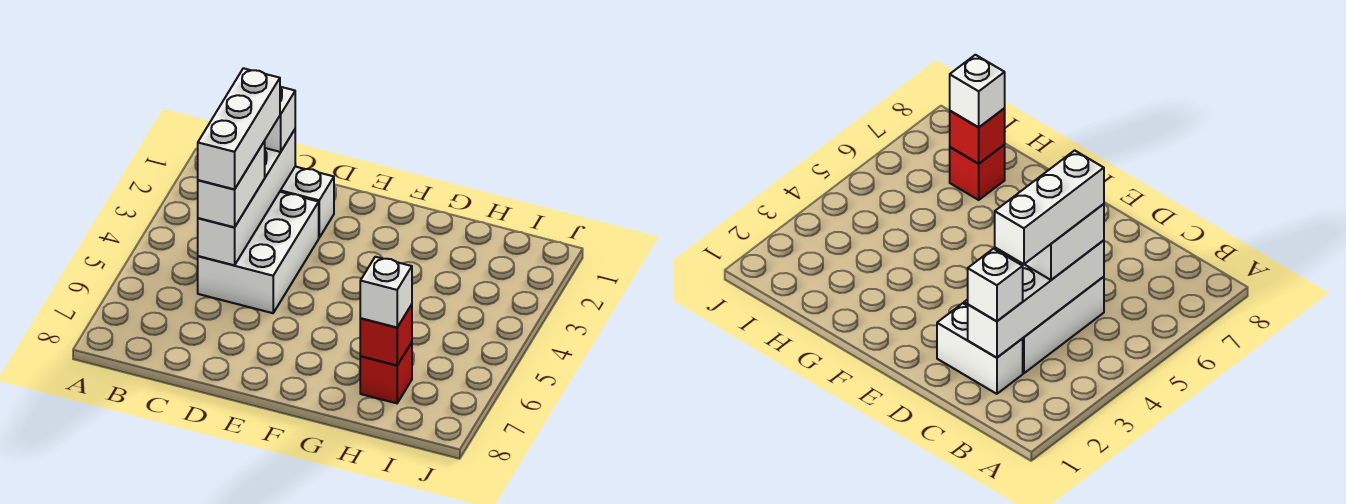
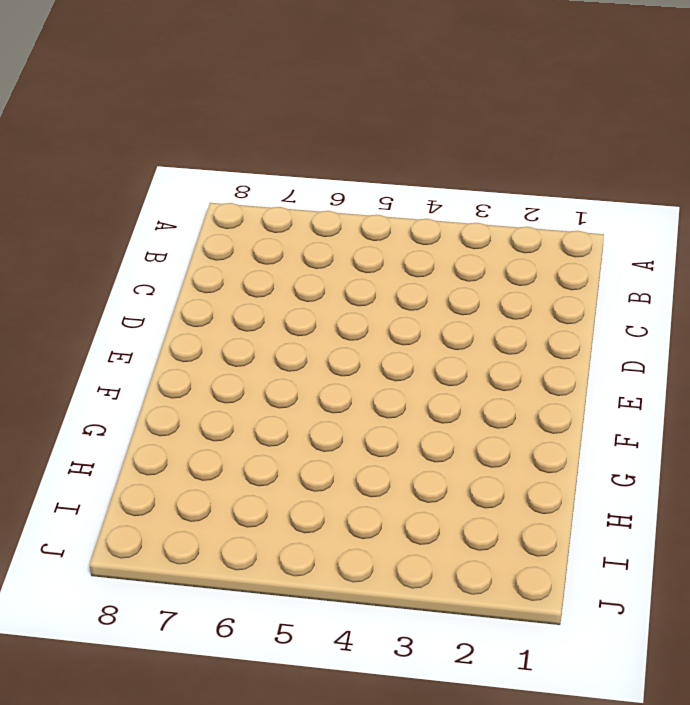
none -> white 1x2 brick [280,167,334,238]
none -> white 2x3 brick [198,192,319,313]

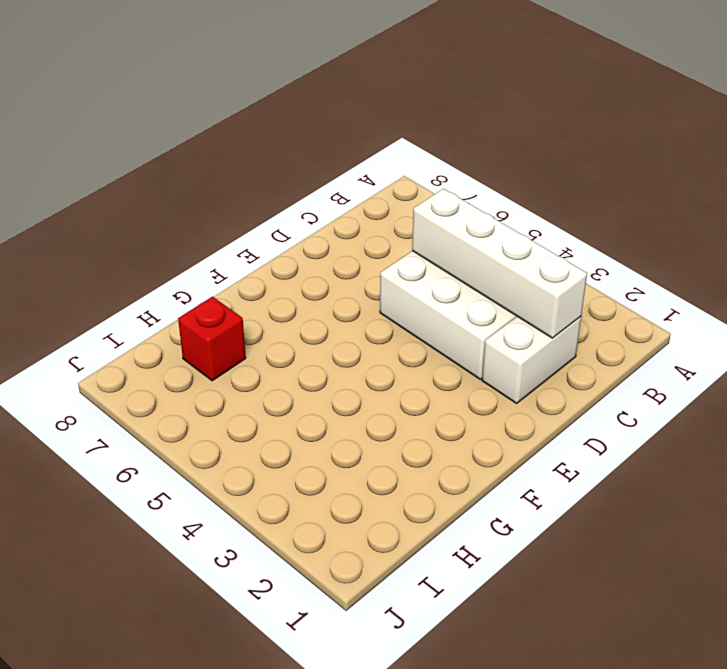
none -> red 1x1 brick [360,305,412,365]
none -> white 1x1 brick [265,87,295,152]

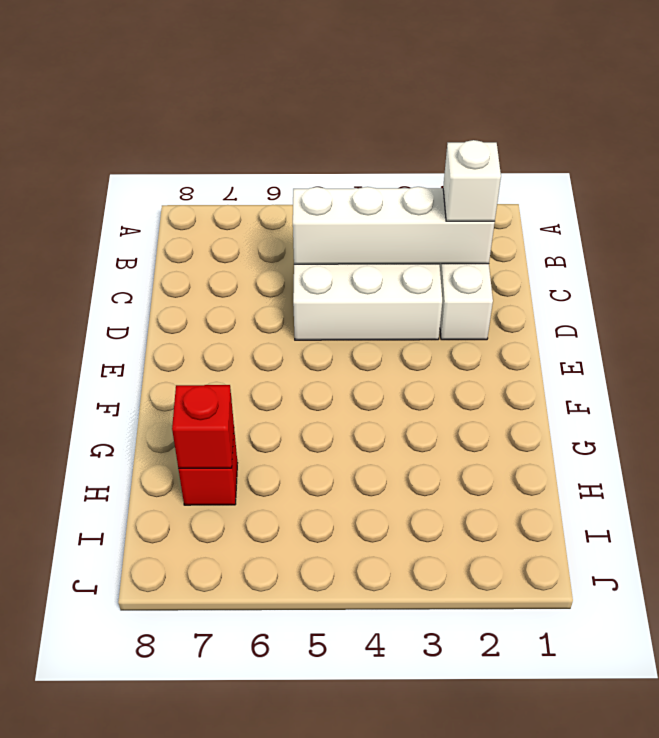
none -> white 1x2 brick [198,141,265,227]
none -> white 1x1 brick [360,257,412,327]

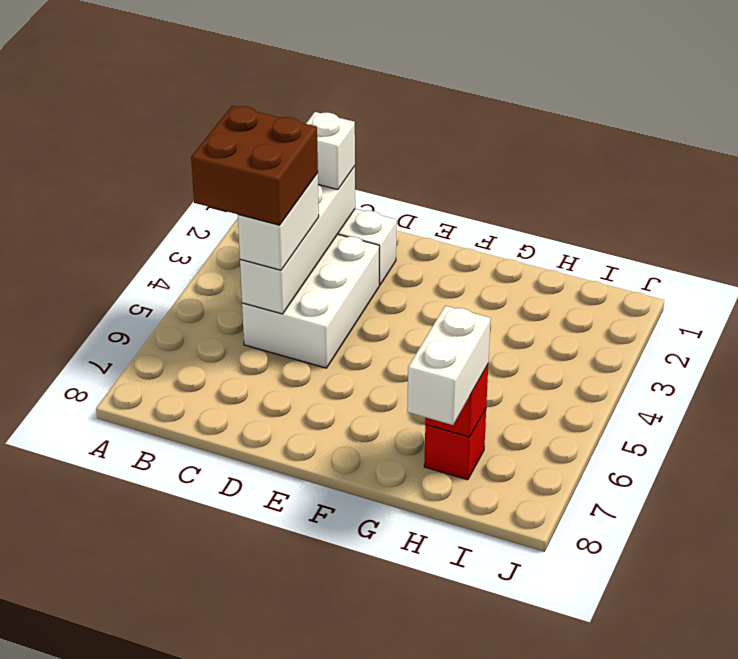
brown 2x2 brick [191,106,318,225] -> white 1x3 brick [198,68,280,189]
white 1x2 brick [407,306,491,425] -> white 1x1 brick [360,257,412,327]

